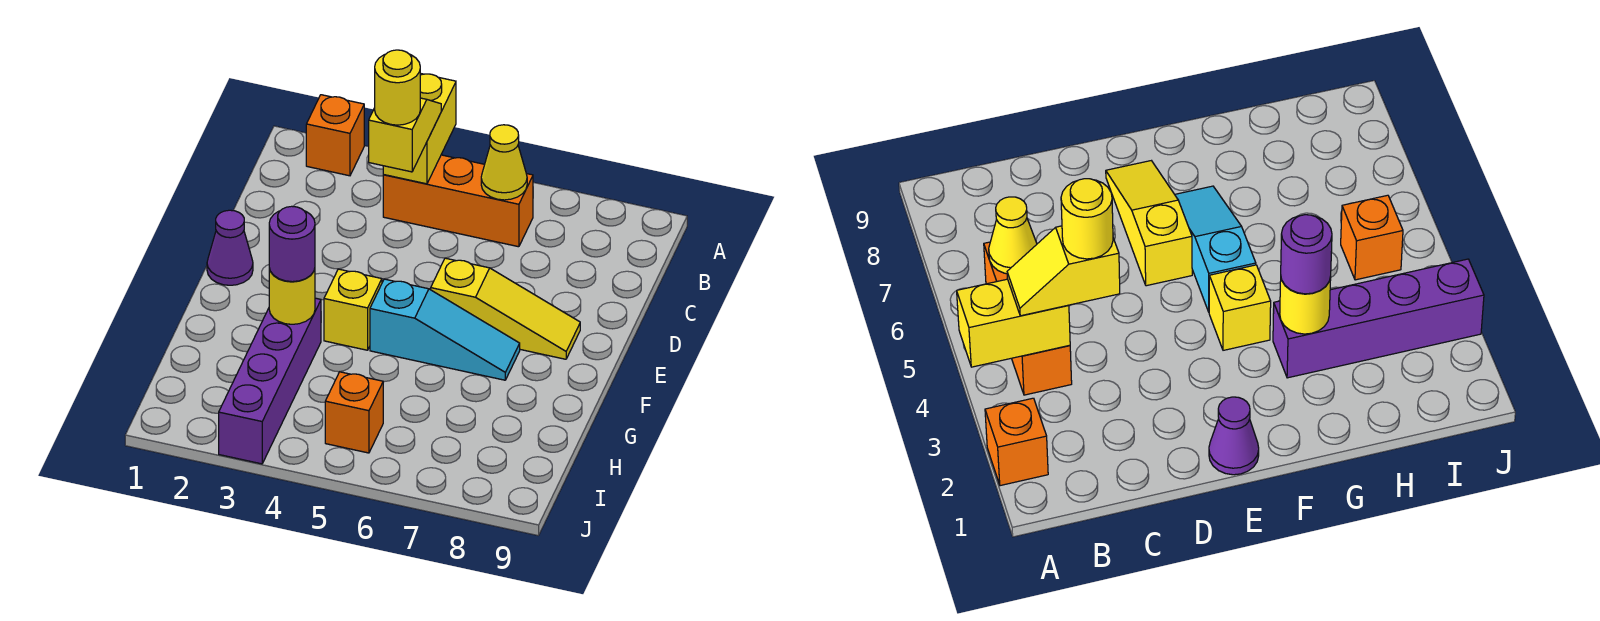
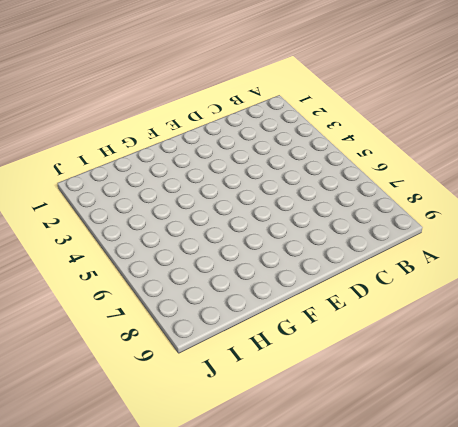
none -> orange 1x1 brick [306,95,364,176]
none -> orange 1x3 brick [383,155,533,247]
none -> purple 1x1 cone [207,210,253,285]

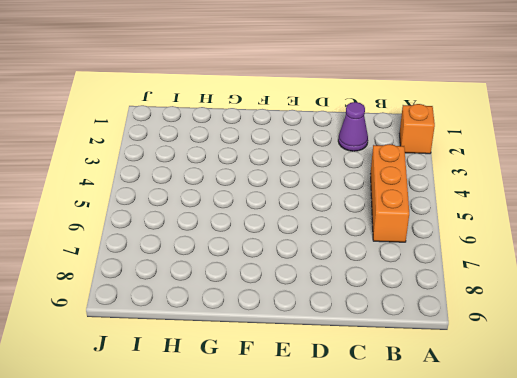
purple 1x1 cone [338,102,368,151] -> purple 1x1 cone moved to [207,210,253,285]
none -> yellow 1x3 slope [431,258,580,359]
none -> yellow 1x1 brick [324,269,382,350]
none -> cyan 1x3 slope [370,279,520,380]

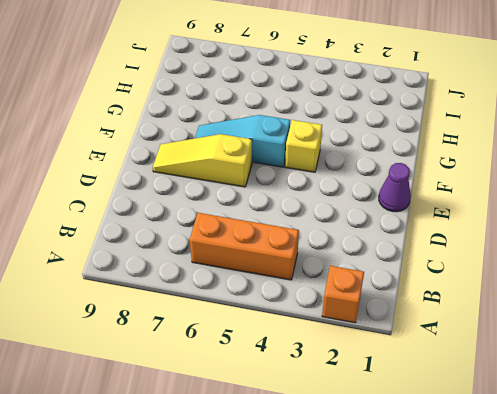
none -> purple 1x4 brick [219,298,321,464]
none -> orange 1x1 brick [325,372,383,453]
none -> yellow 1x2 brick [383,73,456,184]

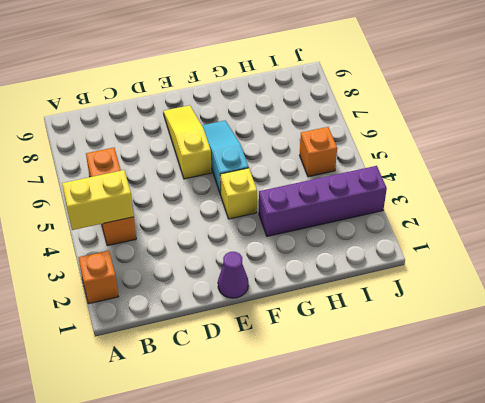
none -> yellow 1x1 cone [481,125,527,200]
none -> yellow 1x1 round brick [269,268,315,324]
none -> yellow 1x2 slope [369,98,441,172]

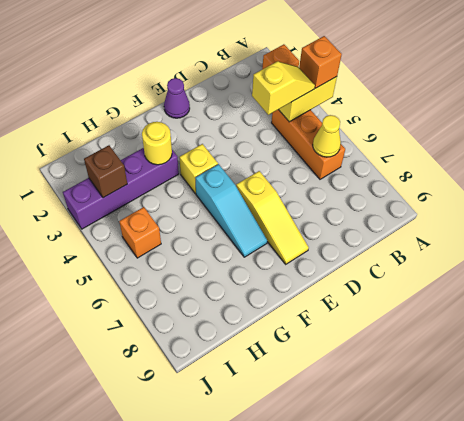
orange 1x1 brick [299,36,342,88] -> none
brown 1x1 brick [84,145,127,198] -> none
none -> purple 1x1 round brick [269,206,315,282]
none -> yellow 1x1 round brick [375,50,420,125]

